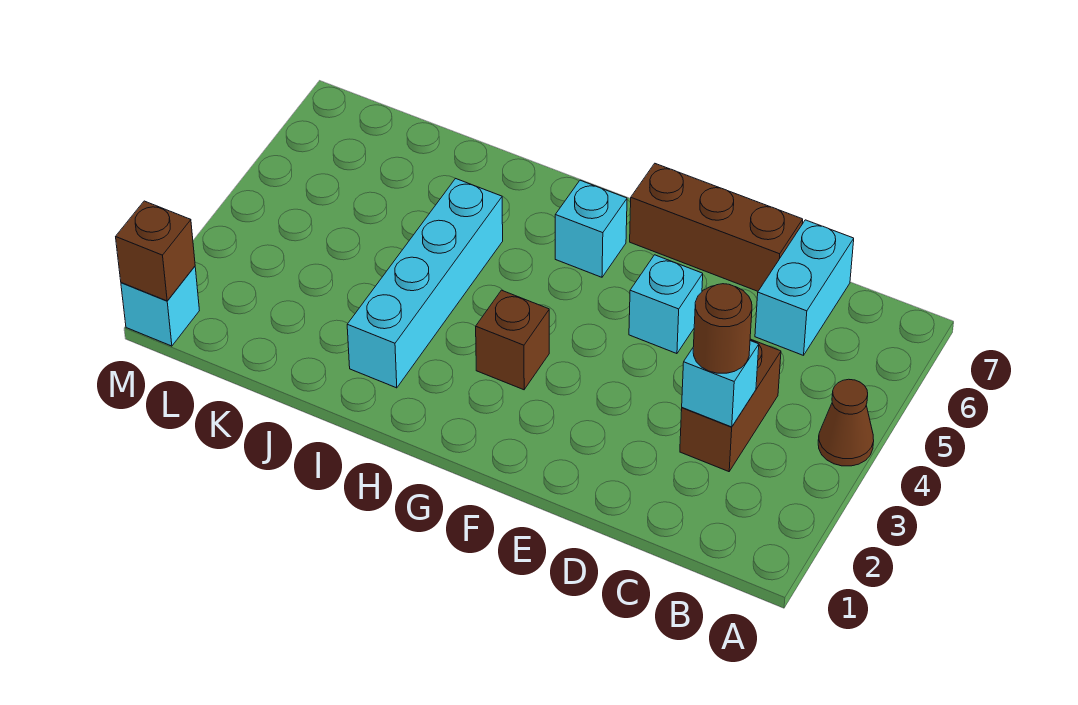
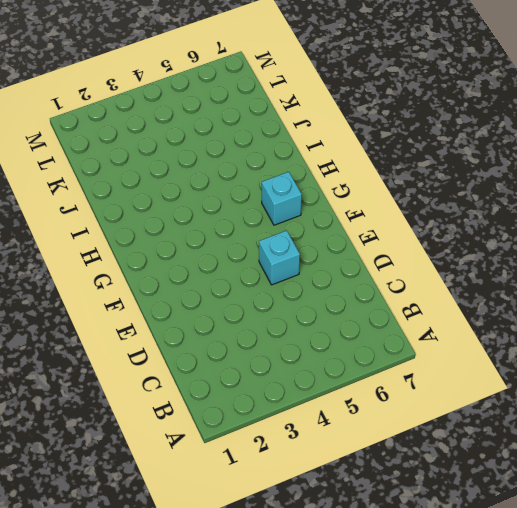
none -> brown 1x1 cone [818,379,874,466]
none -> brown 1x2 brick [680,339,781,472]
none -> cyan 1x2 brick [755,220,854,355]

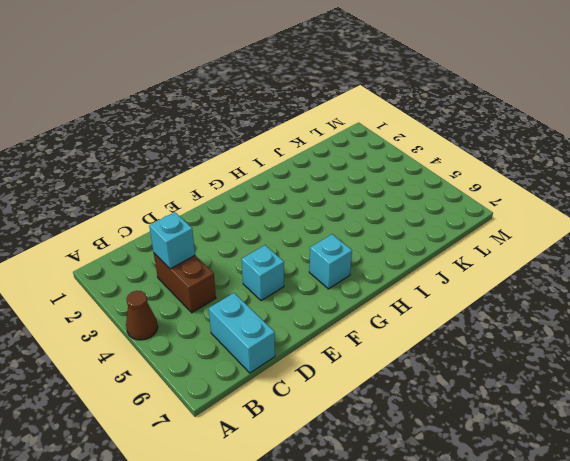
none -> brown 1x3 brick [630,164,803,291]
none -> brown 1x1 brick [476,290,549,390]
none -> cyan 1x4 brick [347,178,503,388]

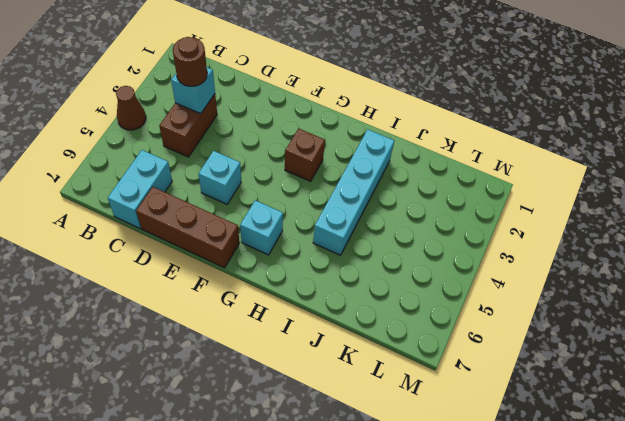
none -> cyan 1x1 brick [121,266,199,346]
none -> brown 1x1 brick [116,201,195,301]

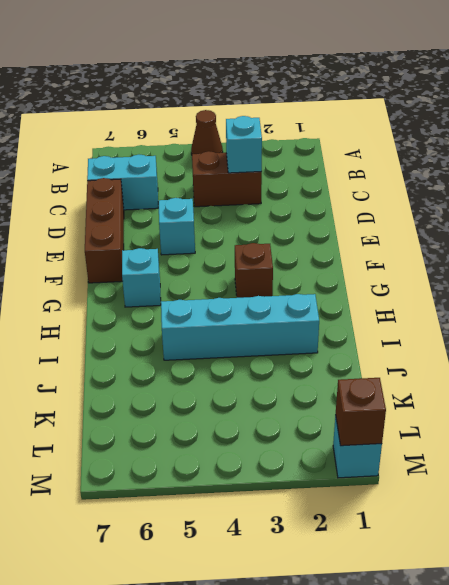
none -> brown 1x1 round brick [693,284,752,373]

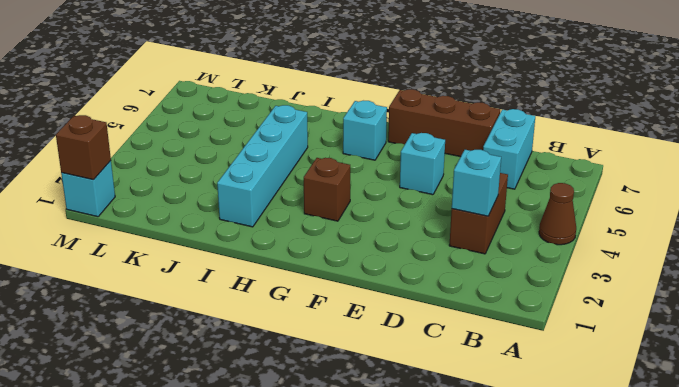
none -> brown 1x1 round brick [693,284,752,373]

